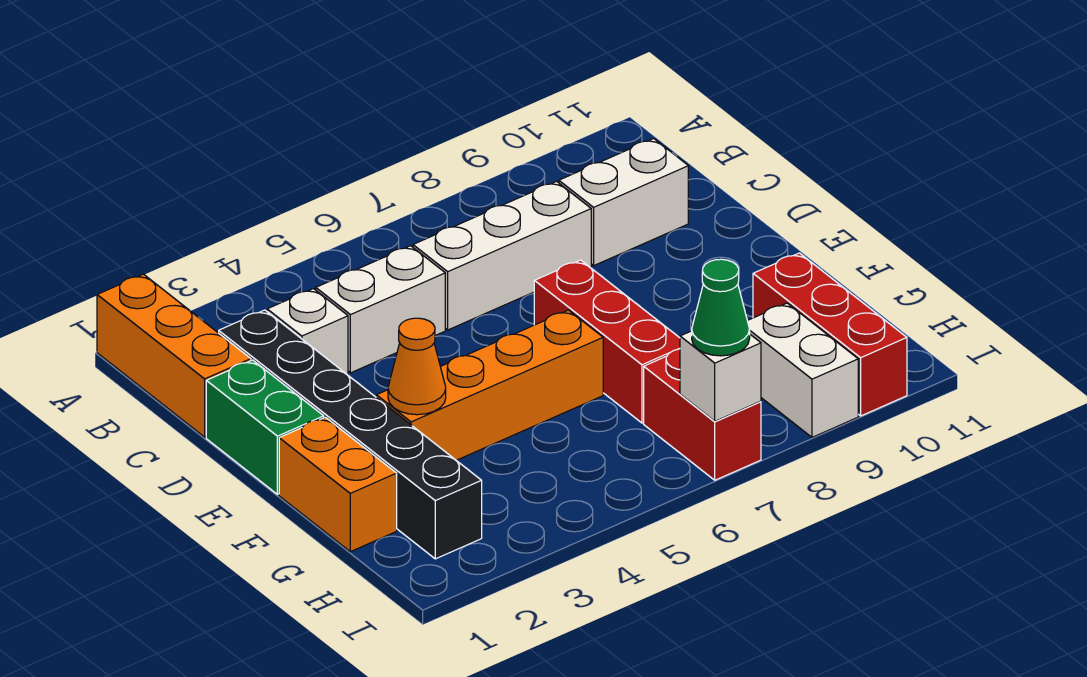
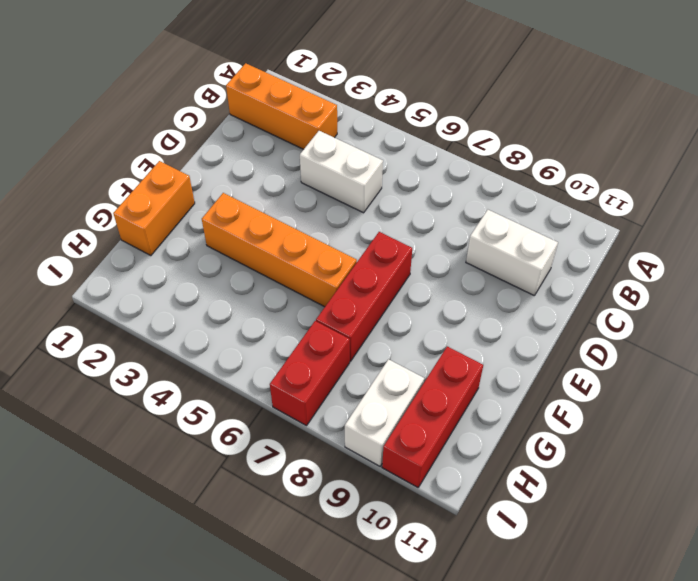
orange 1x3 brick [226,63,337,149] -> orange 1x3 brick turned to [97,274,251,437]
none -> black 1x6 brick [219,310,482,559]
none -> white 1x1 brick [267,289,348,374]
none -> white 1x3 brick [413,181,591,330]

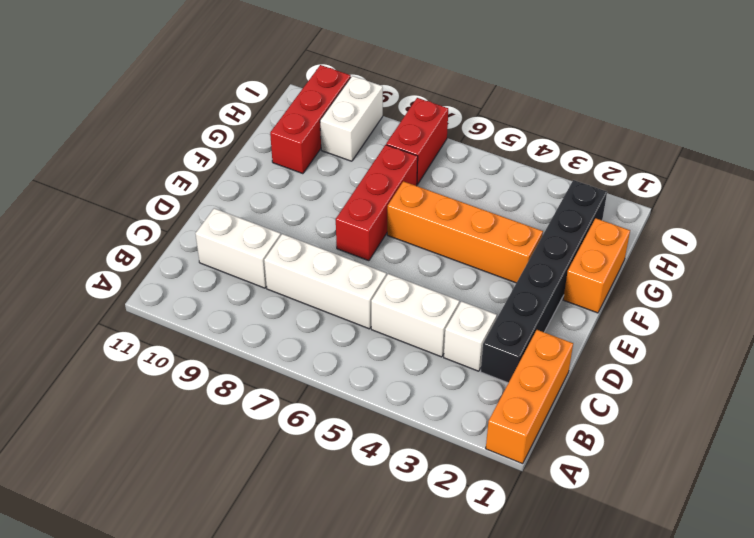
none -> green 1x2 brick [206,360,324,494]
none -> orange 1x1 cone [388,318,446,415]
none -> white 1x1 brick [680,331,761,421]

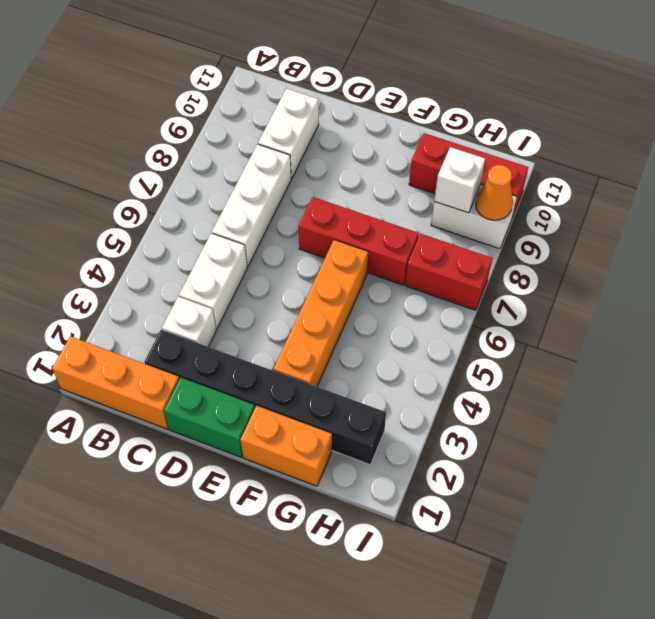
white 1x1 brick [434,147,485,213] -> white 1x1 brick moved to [680,331,761,421]
orange 1x1 cone [476,165,513,220] -> orange 1x1 cone moved to [388,318,446,415]
none -> green 1x1 cone [692,259,750,356]

